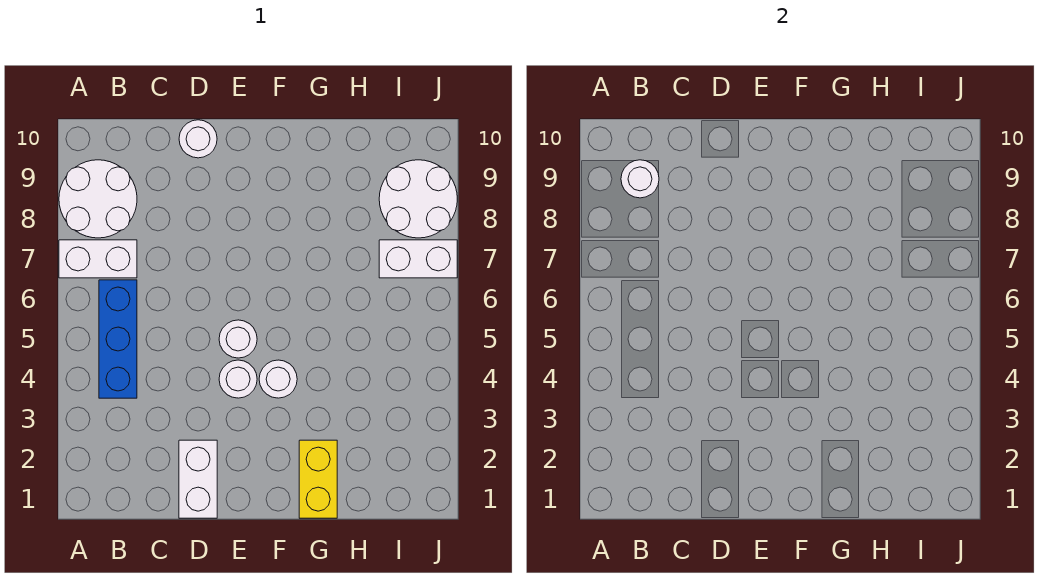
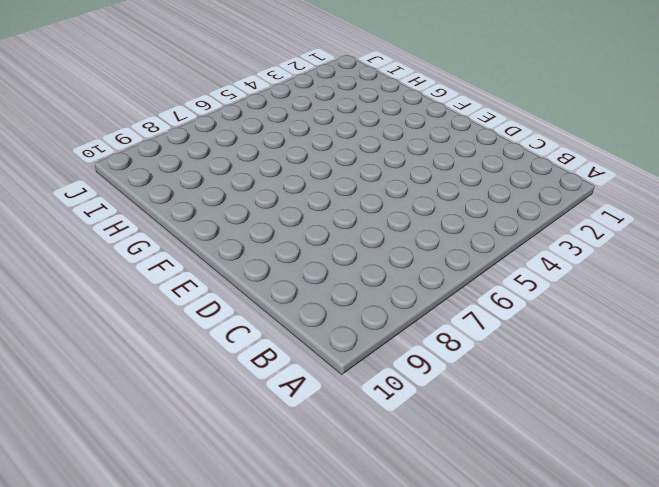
none -> white 1x2 brick [59,240,137,278]
none -> white 2x2 round brick [59,160,137,238]
none -> blue 1x3 brick [99,280,137,398]

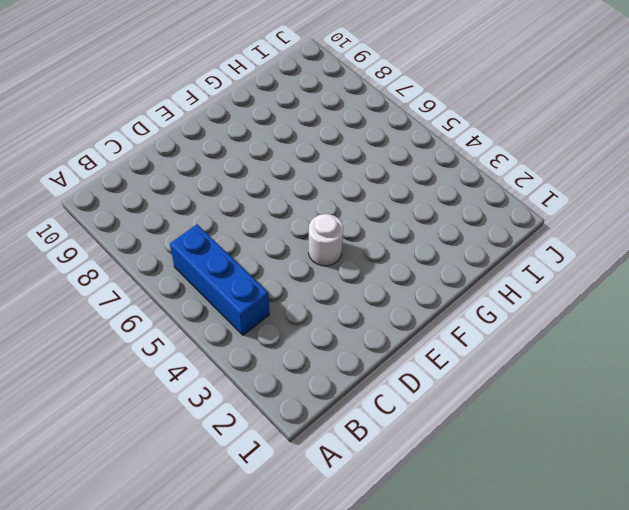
none -> white 1x2 brick [59,240,137,278]
none -> white 2x2 round brick [59,160,137,238]
none -> white 1x2 brick [179,440,217,518]

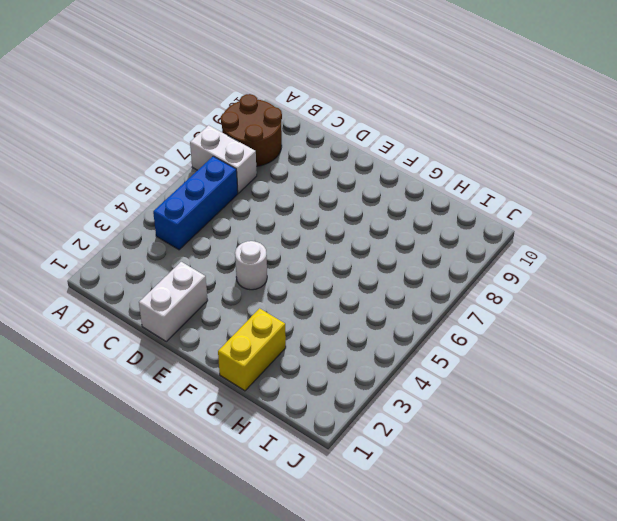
brown 2x2 round brick [221,94,282,166] -> white 2x2 round brick [59,160,137,238]
none -> white 1x1 round brick [179,120,217,158]
none -> white 1x1 round brick [219,320,257,358]
none -> white 1x1 round brick [259,360,297,398]

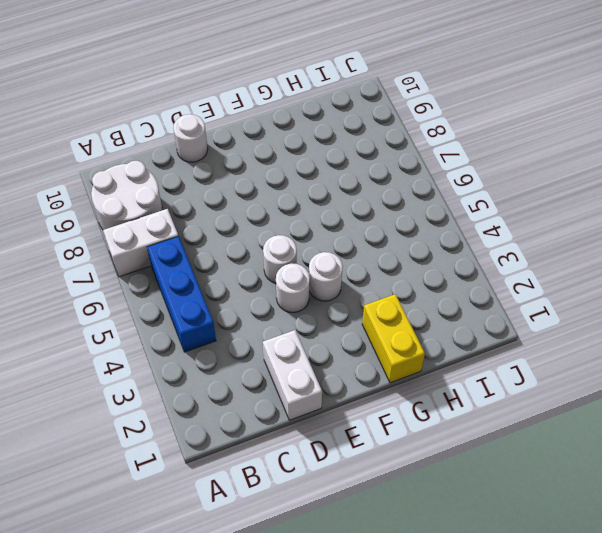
none -> white 1x2 brick [379,240,457,278]
none -> white 2x2 round brick [379,160,457,238]
none -> white 1x1 round brick [621,160,659,198]

